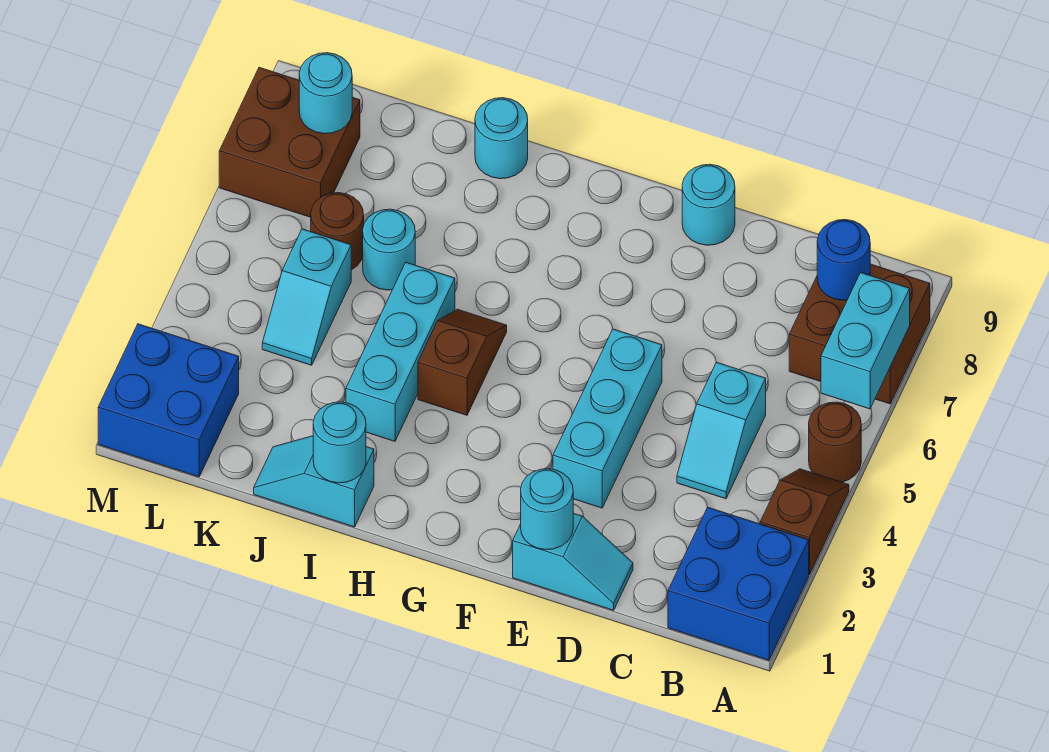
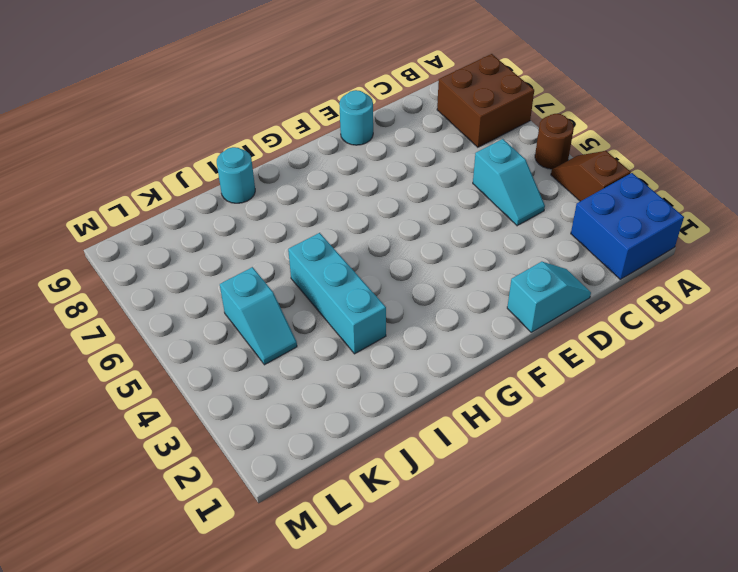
none -> cyan 1x3 brick [553,329,662,508]
none -> brown 1x2 slope [418,309,507,415]
none -> cyan 1x2 slope [254,436,374,527]

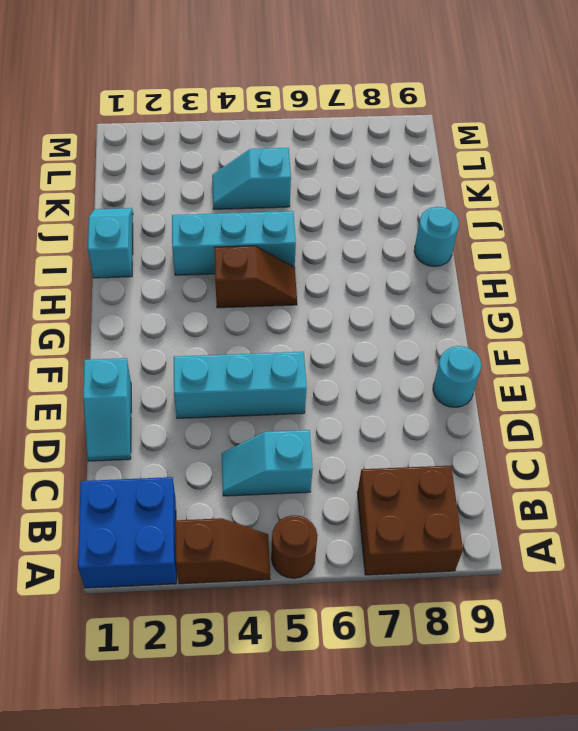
none -> cyan 1x1 round brick [363,209,415,290]
none -> brown 1x1 round brick [311,193,364,270]
none -> blue 2x2 brick [98,324,239,477]

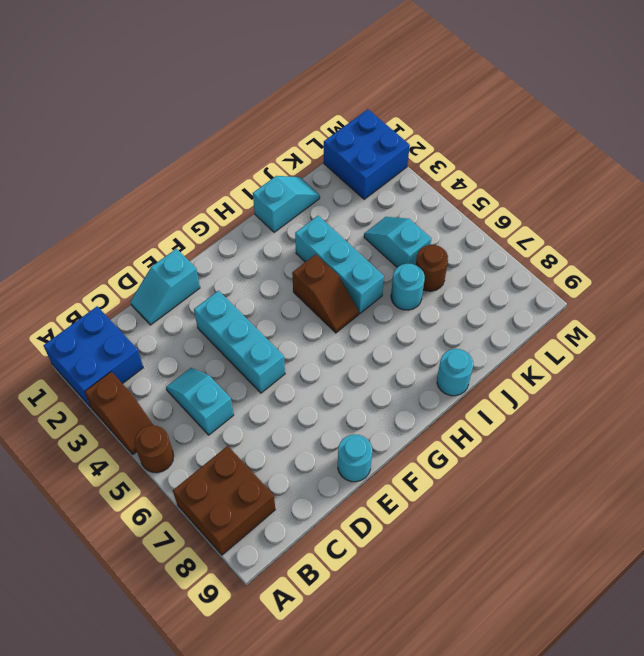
none -> brown 2x2 brick [219,67,360,217]
none -> cyan 1x2 brick [821,273,910,409]
none -> blue 1x1 round brick [817,220,870,300]

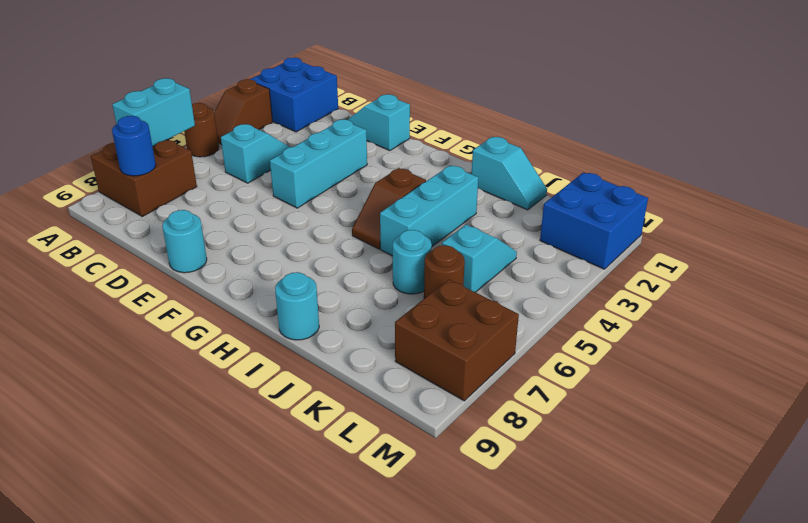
none -> cyan 1x1 round brick [521,469,573,550]
none -> cyan 1x1 round brick [313,402,366,483]
none -> cyan 1x1 round brick [299,53,352,134]

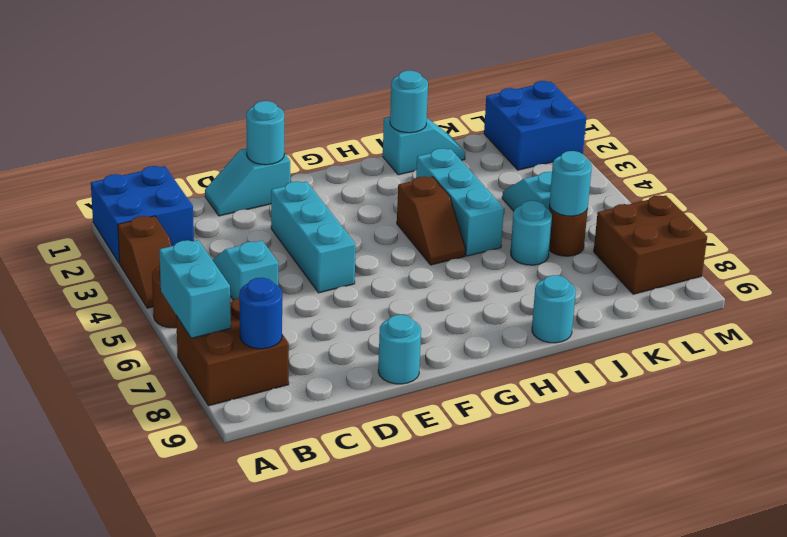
cyan 1x1 round brick [549,151,592,216] -> cyan 1x1 round brick moved to [299,53,352,134]

